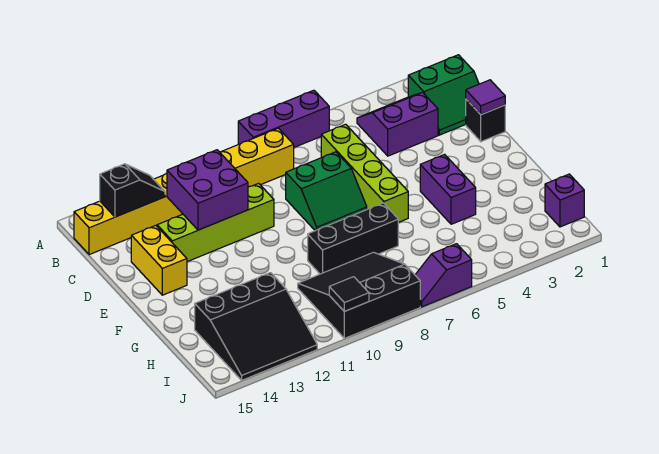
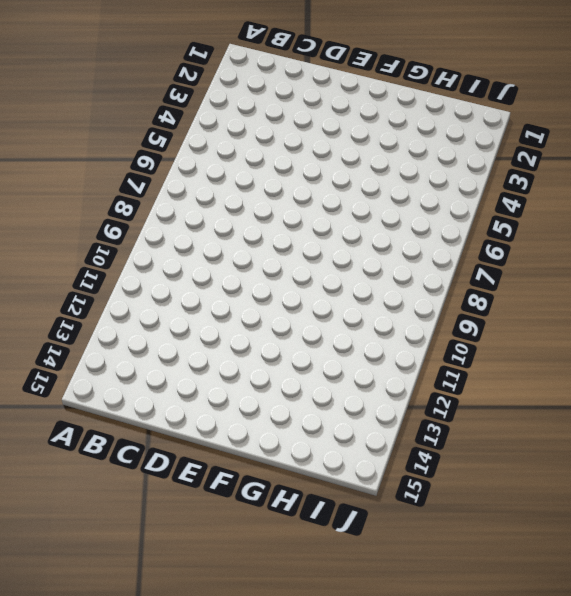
none -> purple 1x3 brick [238,90,329,147]
none -> green 2x2 slope [408,55,479,135]
none -> purple 2x2 slope [357,92,438,156]

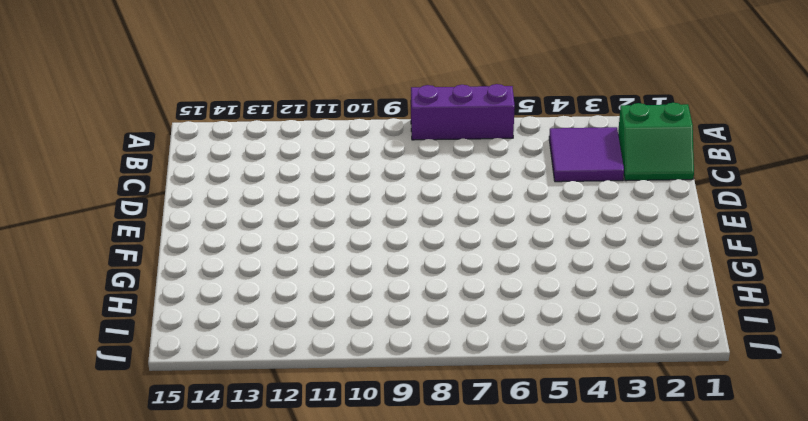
purple 2x2 tile [549,127,624,182] -> purple 2x2 slope [357,92,438,156]
none -> yellow 1x8 brick [74,128,294,255]
none -> lime 1x4 brick [321,124,408,222]
none -> black 1x1 brick [466,99,505,142]

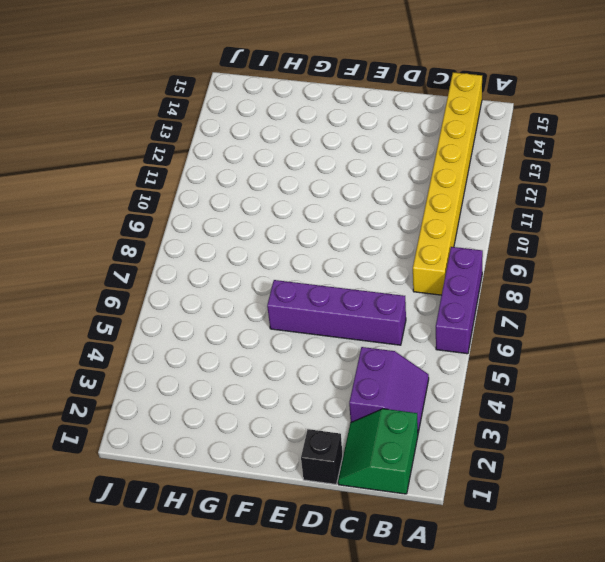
purple 1x4 brick [267,280,406,345] -> lime 1x4 brick [321,124,408,222]
none -> green 2x2 slope [286,152,367,231]
none -> lime 1x4 brick [157,183,274,262]
none -> yellow 1x2 brick [131,225,187,295]

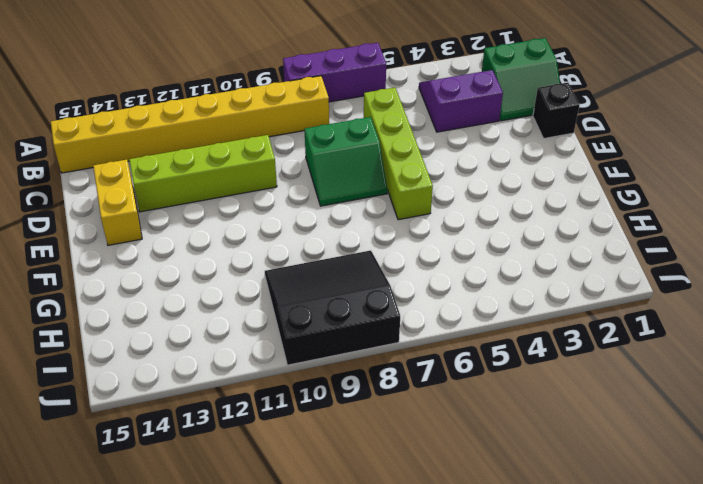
none -> purple 1x2 brick [420,154,476,224]
none -> black 1x3 brick [308,203,398,274]
none -> black 3x3 slope [195,273,317,380]

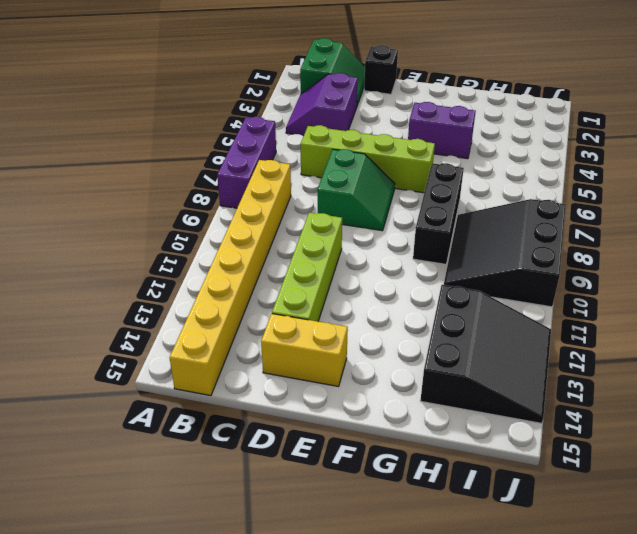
none -> purple 1x1 brick [545,174,584,227]
none -> purple 1x2 slope [415,244,472,307]
none -> black 1x2 slope [100,164,165,217]

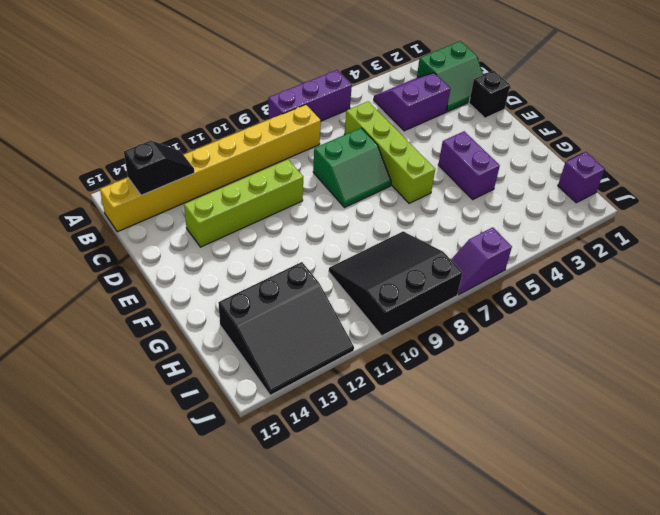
none -> yellow 1x2 brick [131,225,187,295]
none -> black 1x3 brick [308,203,398,274]
none -> purple 2x2 brick [167,150,248,230]

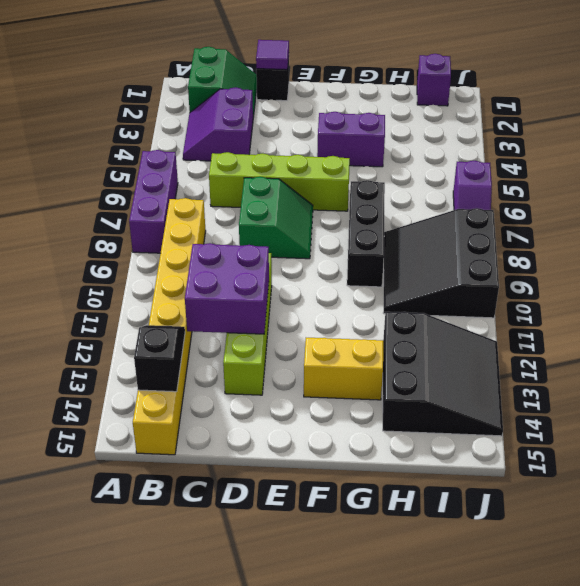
yellow 1x2 brick [304,338,383,400] -> yellow 1x2 brick moved to [131,225,187,295]
none -> black 1x1 tile [329,277,369,311]

